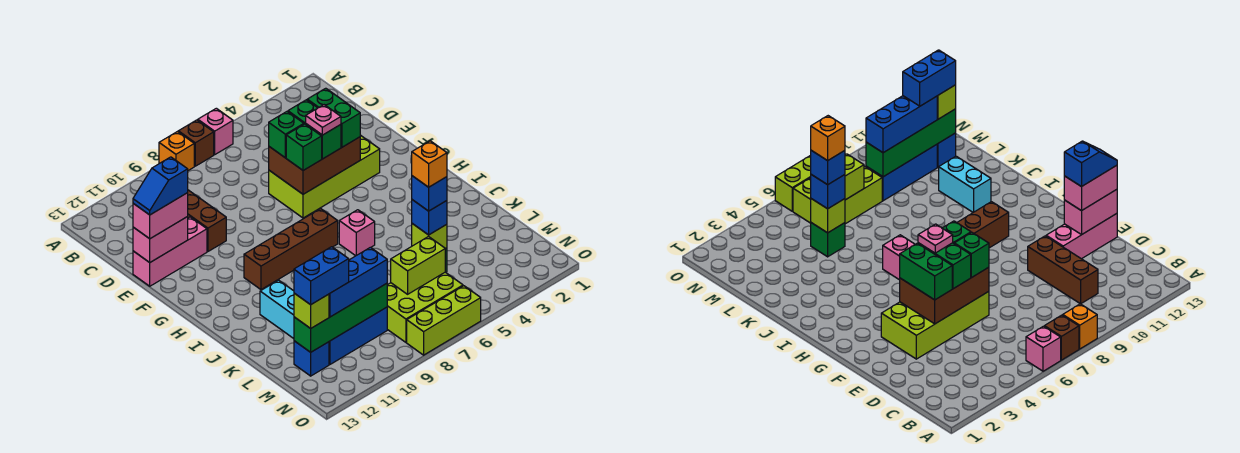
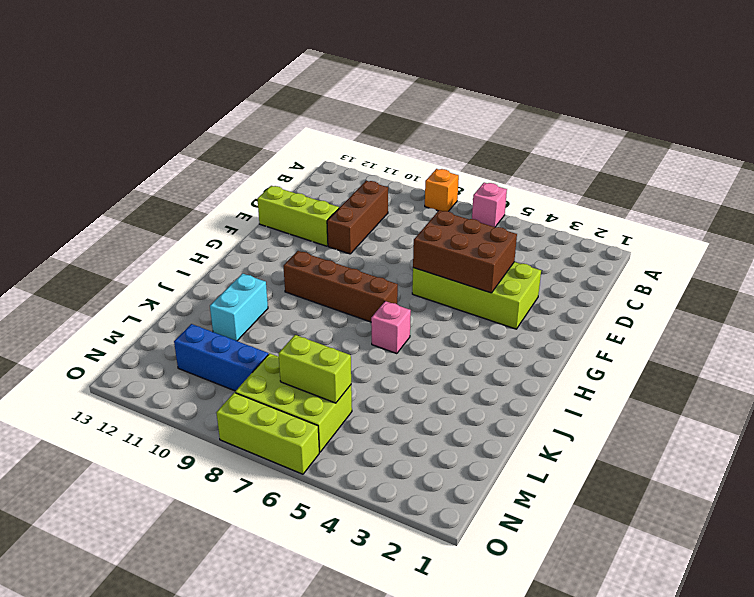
lime 1x3 brick [257,186,339,246] -> pink 1x3 brick [133,217,207,286]
none -> brown 1x1 brick [178,120,214,166]
none -> green 1x1 brick [811,223,845,257]
none -> blue 1x1 brick [294,341,329,376]
none -> pink 1x2 brick [133,217,188,262]

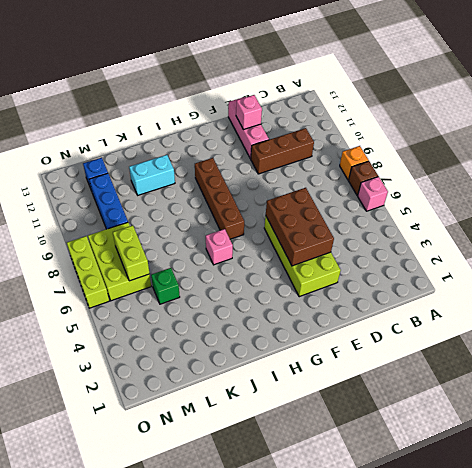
pink 1x1 brick [236,95,262,130] -> pink 1x2 brick [133,217,188,262]
none -> lime 1x1 brick [412,224,447,249]
none -> green 1x4 brick [294,283,387,352]
none -> green 1x2 brick [307,88,360,147]
none -> green 1x2 brick [288,100,341,159]

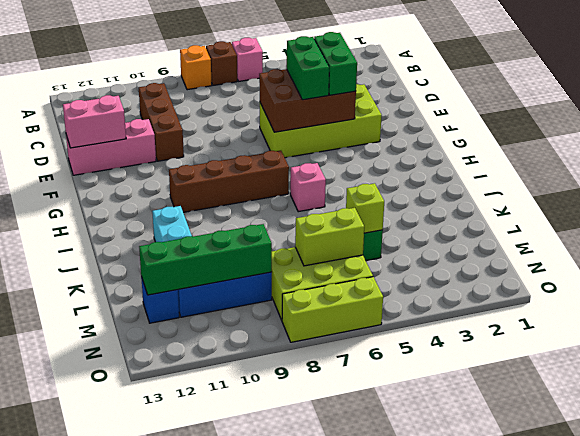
none -> green 1x1 brick [269,112,304,158]
none -> pink 1x2 brick [133,193,188,239]
none -> green 1x1 brick [286,124,322,170]
none -> blue 1x1 brick [412,200,447,235]

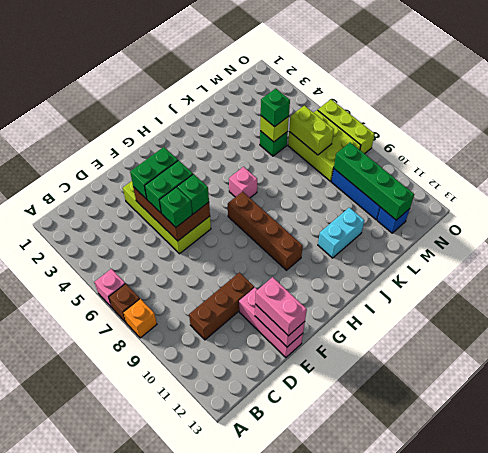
green 1x1 brick [261,88,290,127] -> blue 1x1 brick [412,200,447,235]
none -> blue 1x3 brick [329,247,387,317]
none -> lime 1x1 brick [294,293,329,328]
none -> blue 1x2 slope [133,157,188,215]
none -> pink 1x1 plate [306,105,341,135]

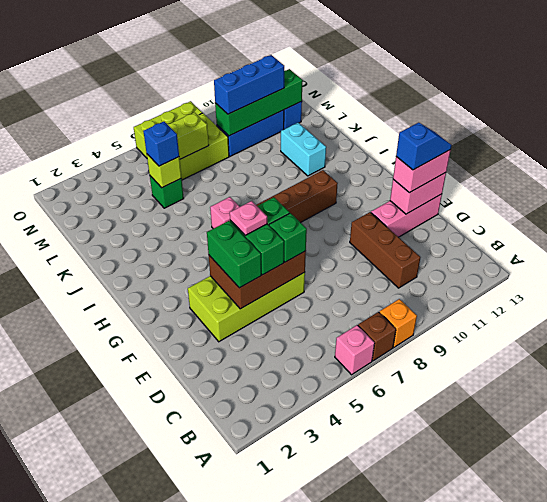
none -> lime 1x1 brick [294,293,329,328]
none -> blue 1x1 brick [412,176,447,211]
none -> blue 1x2 brick [294,247,349,305]
none -> orange 1x1 brick [412,141,447,187]

